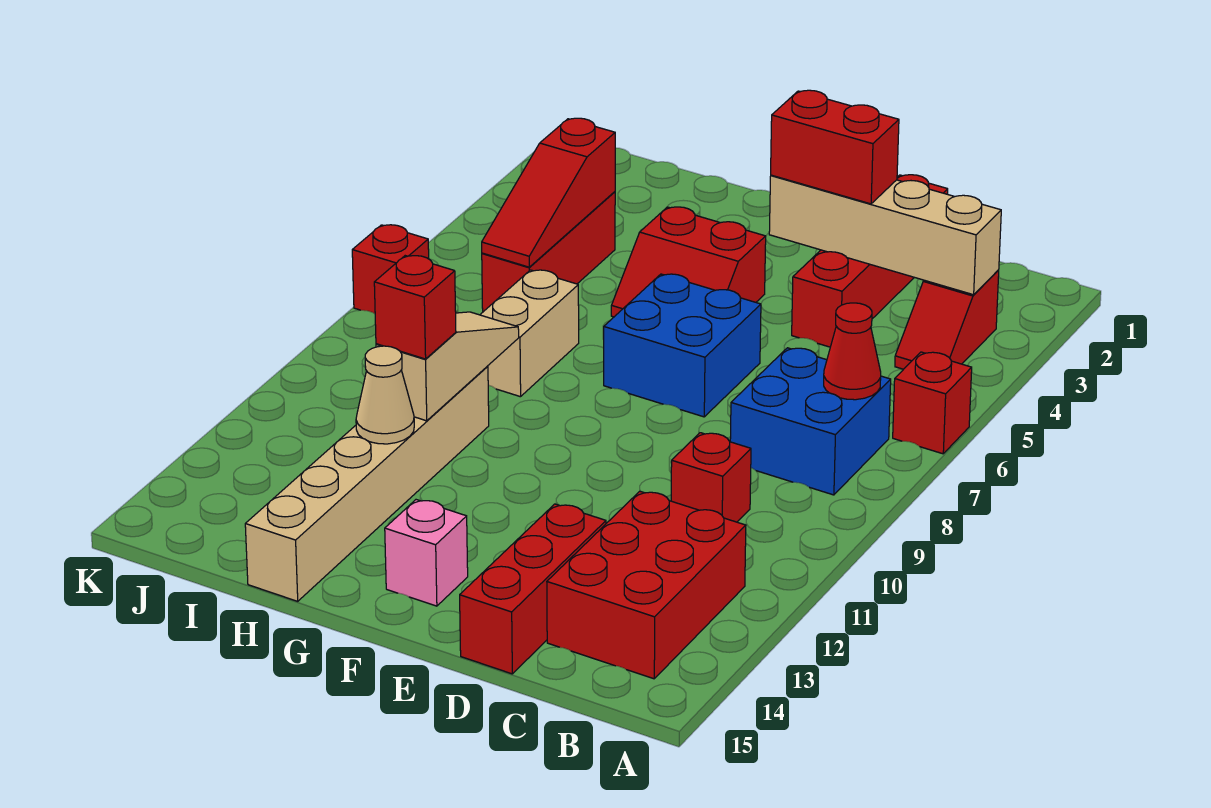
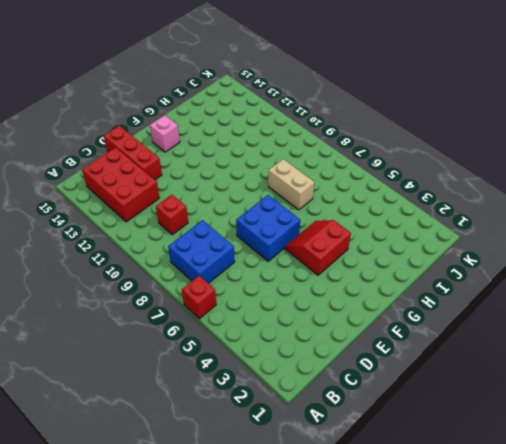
none -> red 1x2 slope [895,270,999,369]
none -> red 1x4 brick [792,175,948,347]
none -> tan 1x6 brick [245,366,489,601]

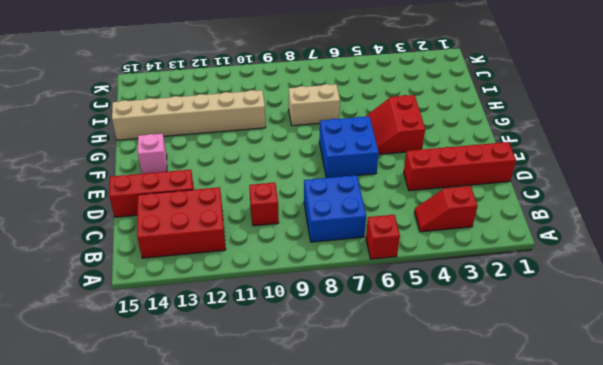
none -> red 1x3 brick [482,192,615,312]
none -> red 1x1 brick [352,225,429,314]
none -> tan 1x4 brick [769,175,1001,295]

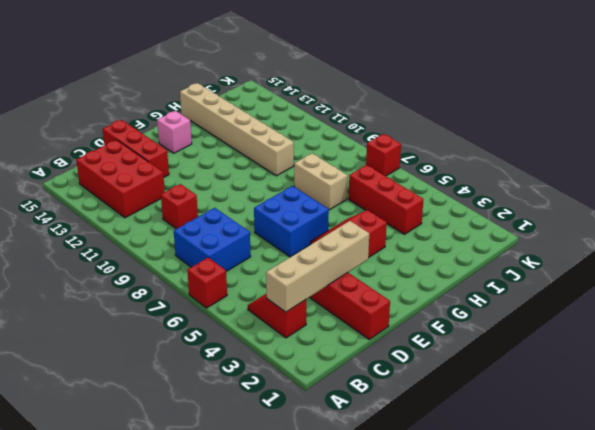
none -> red 1x1 cone [824,303,881,400]
none -> tan 1x3 slope [376,312,519,421]
none -> tan 1x1 cone [356,346,414,444]

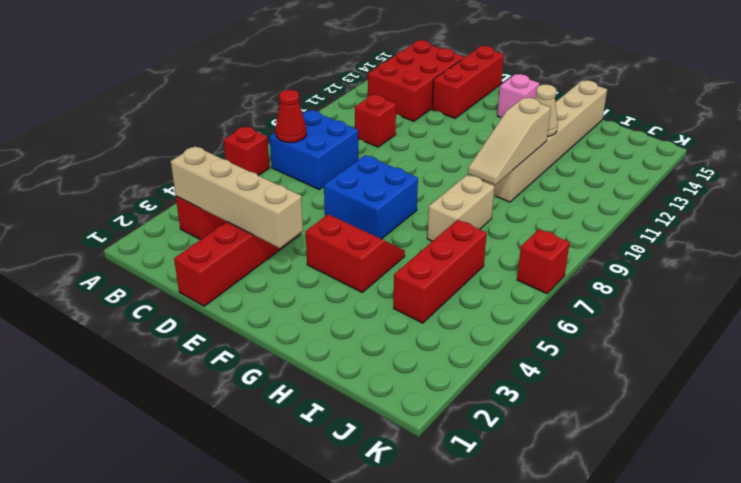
none -> red 1x3 slope [482,118,615,267]
none -> red 1x2 brick [771,90,899,204]
none -> red 1x1 brick [374,256,456,359]

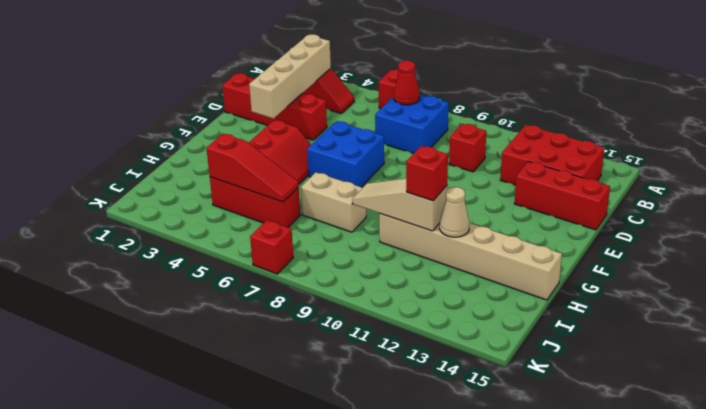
none -> pink 1x1 brick [385,500,468,606]
none -> red 1x2 brick [771,90,899,204]

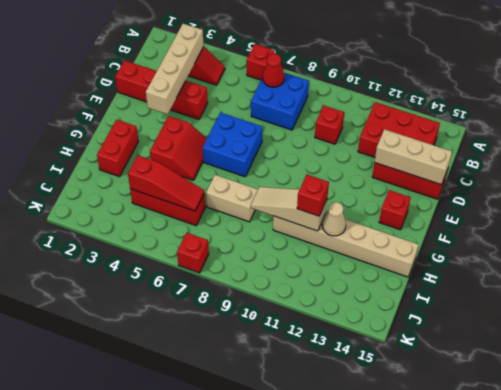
tan 1x3 brick [374,129,452,185] -> none
red 1x1 brick [379,190,411,230] -> pink 1x1 brick [385,500,468,606]
red 1x2 brick [97,120,139,177] -> red 1x2 brick moved to [771,90,899,204]

